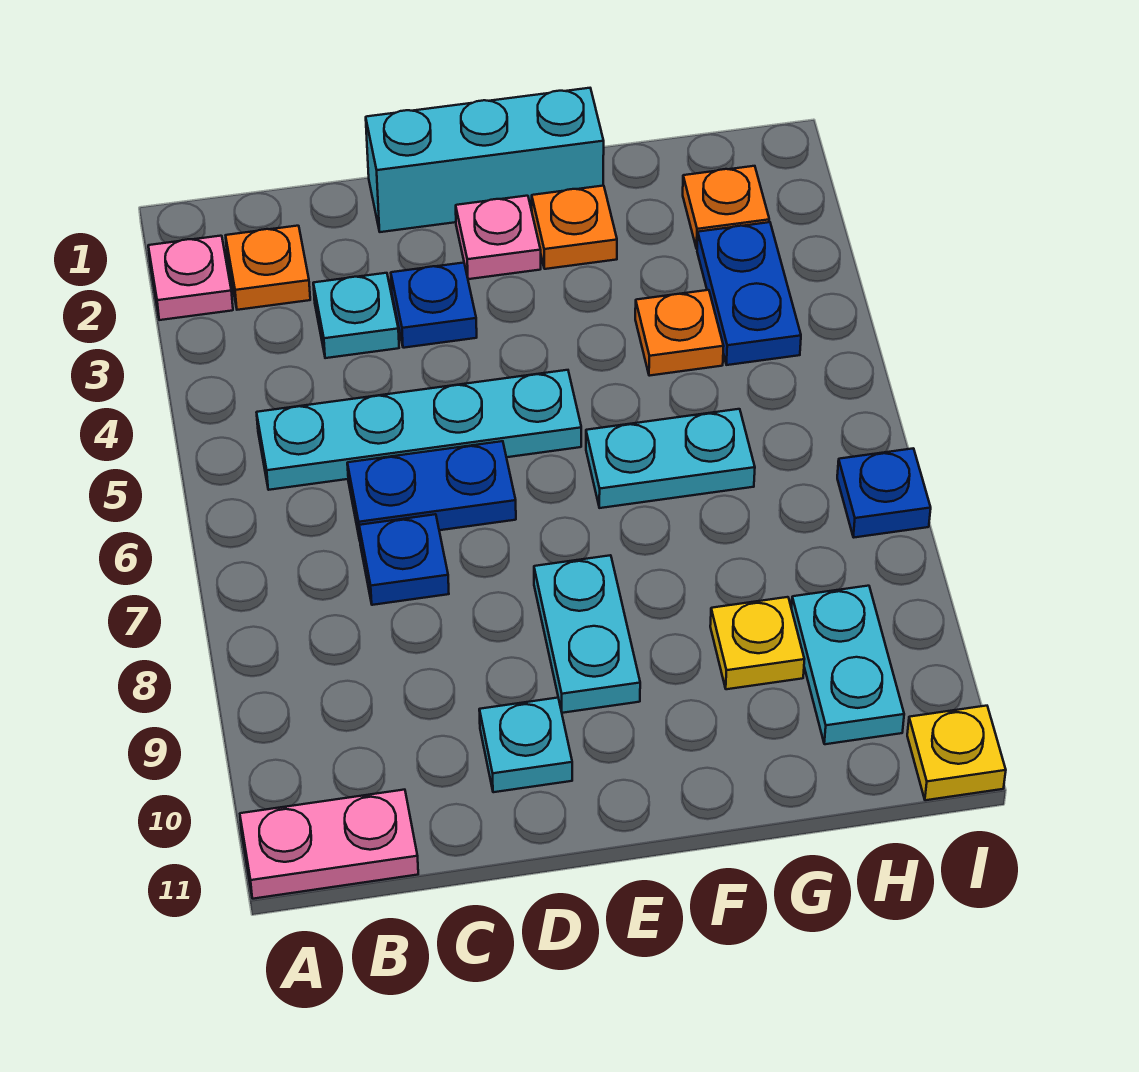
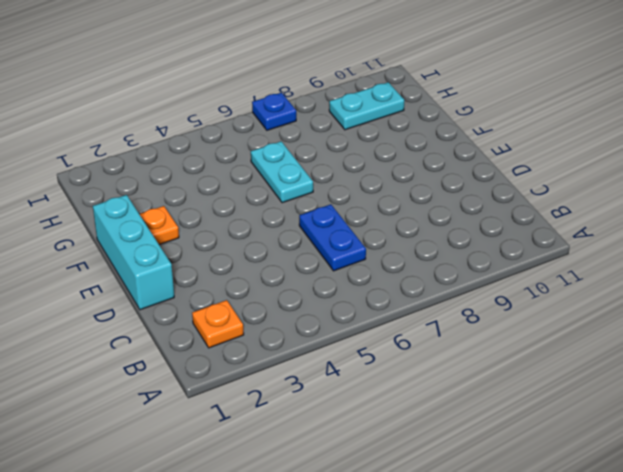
none -> pink 1x1 plate [148,236,233,320]
none -> pink 1x2 plate [240,790,418,899]
none -> cyan 1x4 plate [256,370,581,490]

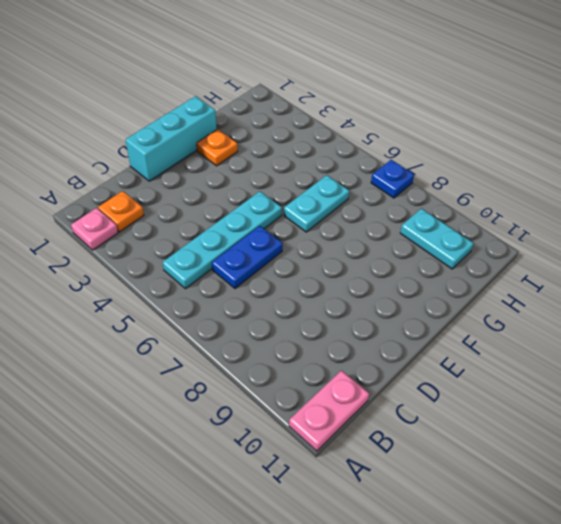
none -> cyan 1x1 plate [313,273,399,358]
none -> blue 1x1 plate [359,514,449,605]
none -> blue 1x1 plate [391,263,477,348]

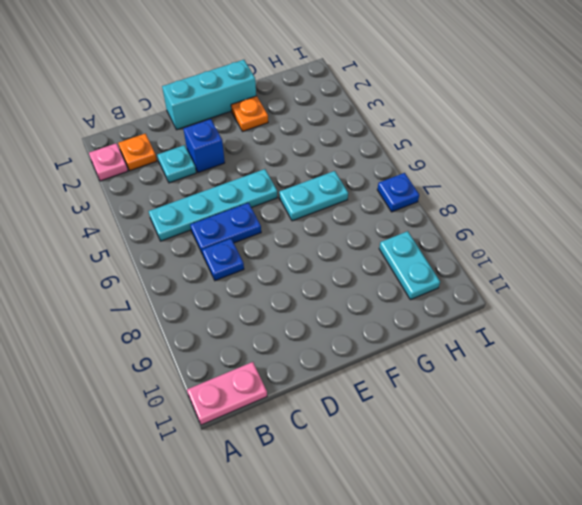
blue 1x1 brick [183,119,225,173] -> blue 1x1 plate [391,263,477,348]
none -> cyan 1x1 plate [479,698,572,792]
none -> pink 1x1 plate [456,196,541,279]
none -> cyan 1x2 plate [534,555,640,713]

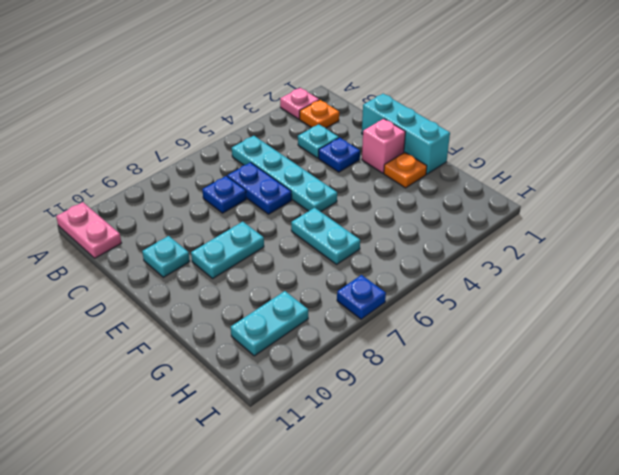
pink 1x1 brick [362,119,405,173] -> pink 1x1 plate [456,196,541,279]
none -> orange 1x1 plate [635,290,724,376]
none -> yellow 1x1 plate [710,597,804,689]
none -> orange 1x1 plate [683,166,769,249]

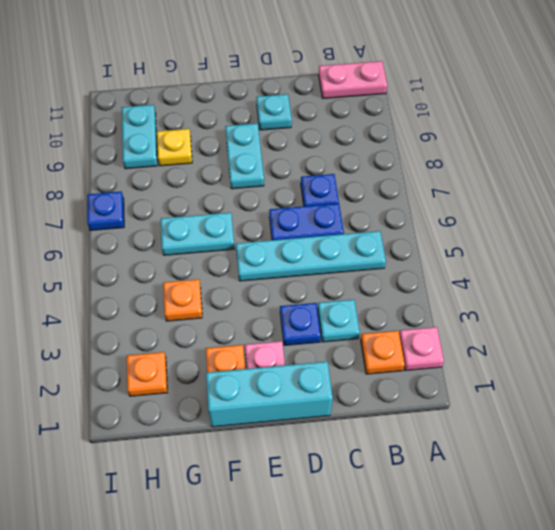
none -> blue 1x2 plate [697,222,801,365]
none -> yellow 1x1 plate [907,706,1006,800]

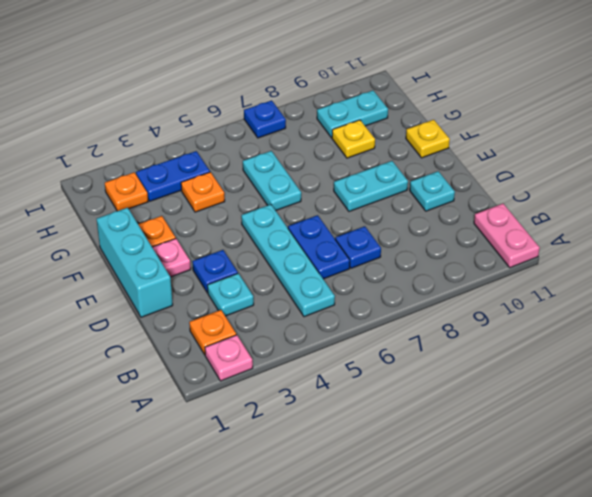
yellow 1x1 plate [406,120,450,158] -> yellow 1x1 plate moved to [907,706,1006,800]

